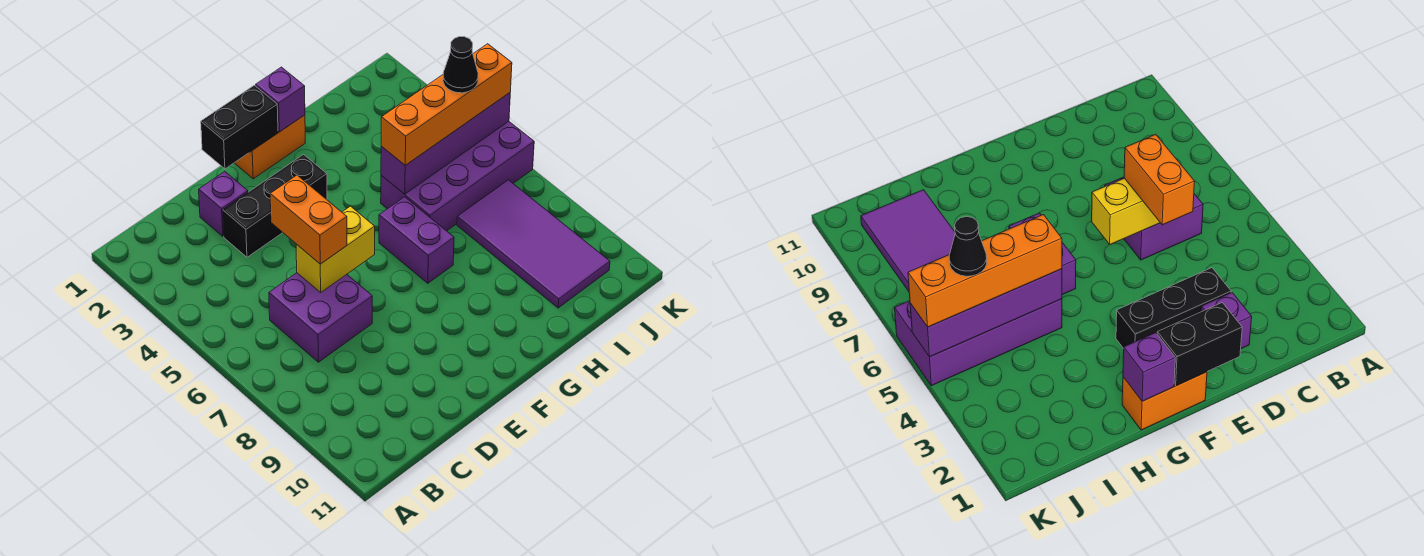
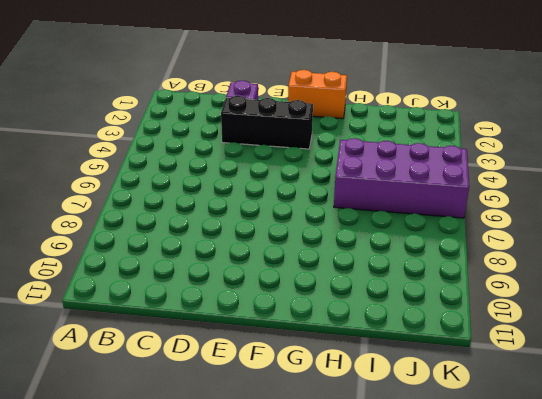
none -> purple 2x2 brick [269,273,372,362]
none -> purple 1x2 brick [379,197,454,283]
none -> purple 2x4 tile [457,180,610,308]

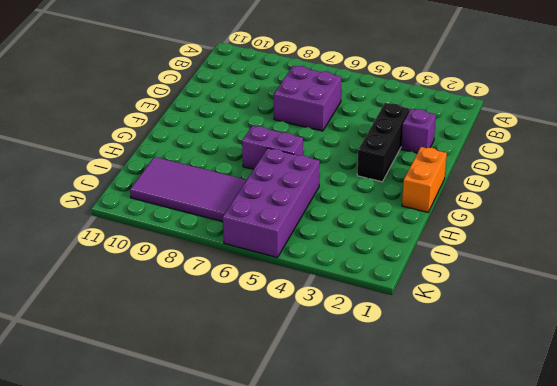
none -> yellow 1x2 brick [296,206,375,292]
none -> black 1x2 brick [201,85,278,169]
none -> purple 1x1 brick [256,67,305,132]

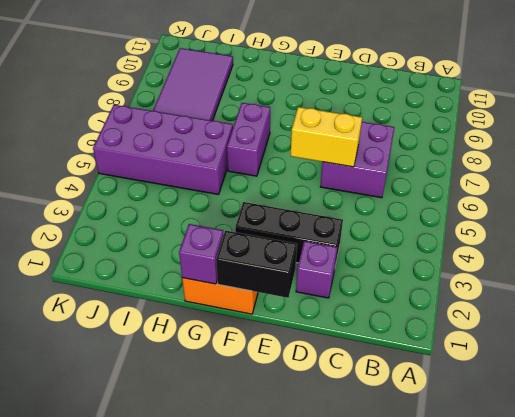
none -> purple 1x4 brick [381,93,510,194]
none -> orange 1x2 brick [270,175,347,264]
none -> orange 1x4 brick [381,44,512,165]

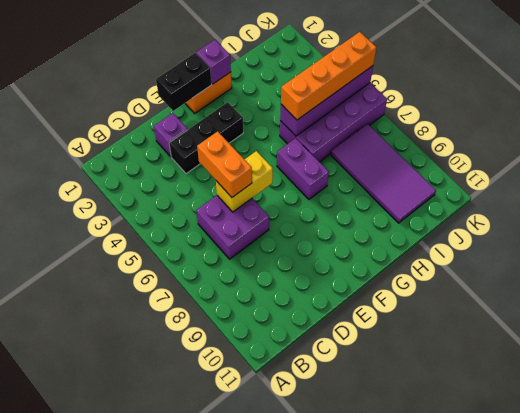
none -> black 1x1 cone [443,37,478,93]

